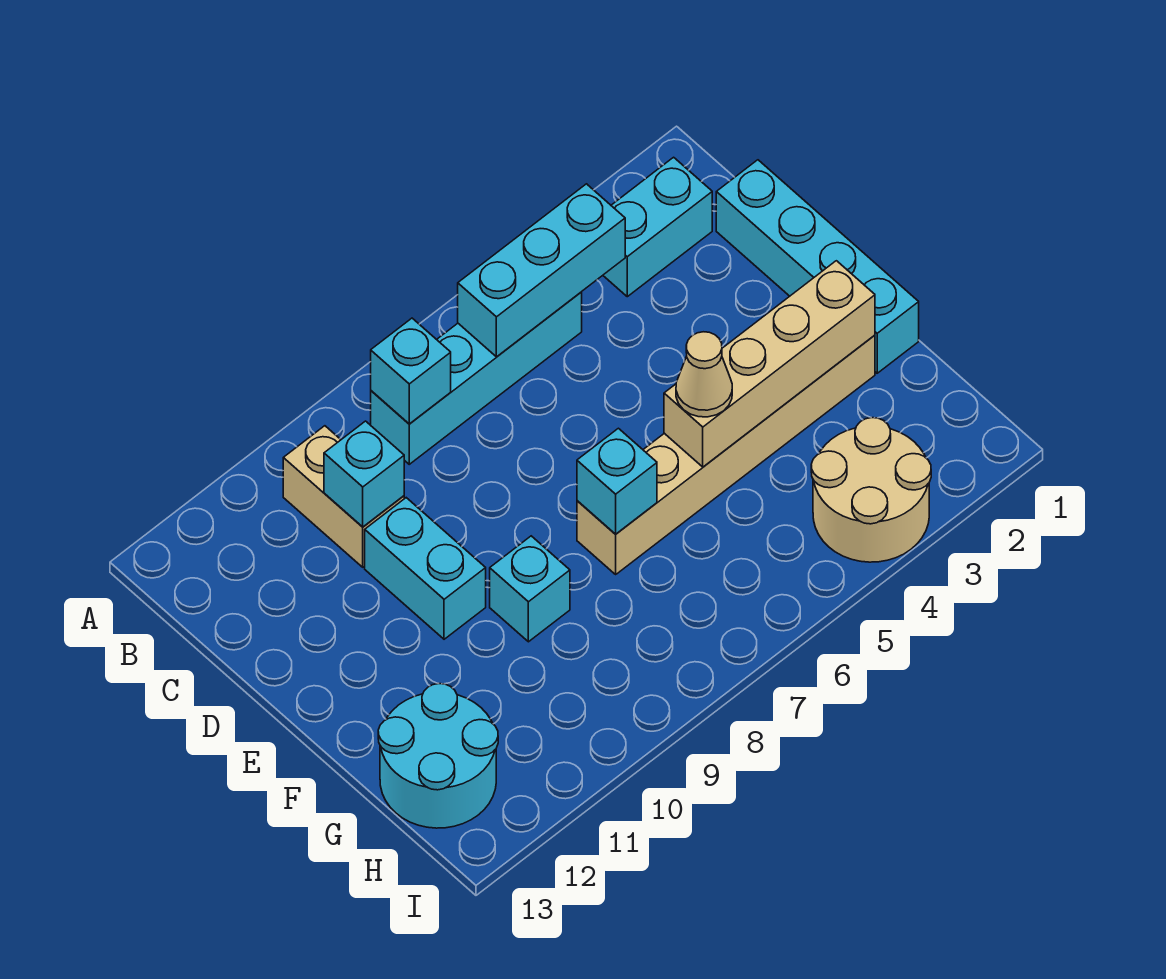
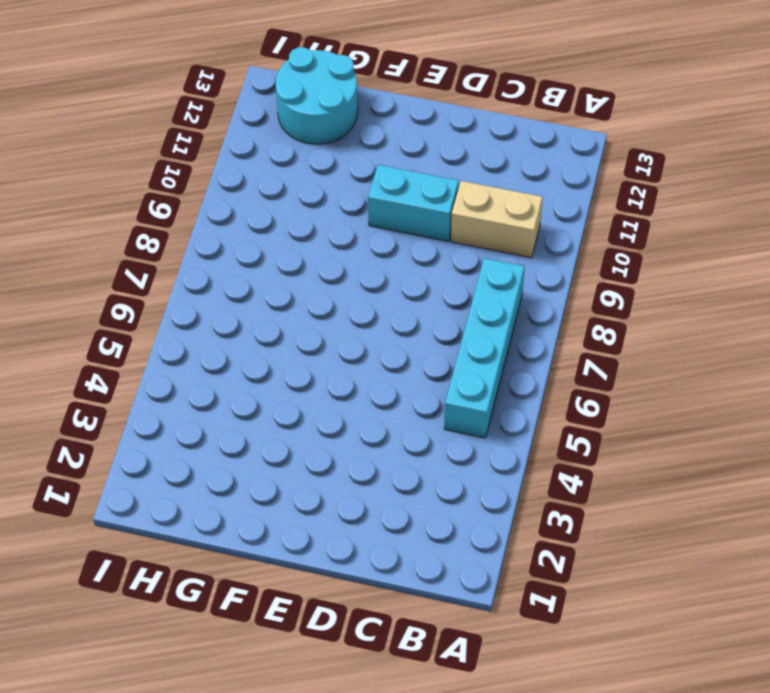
none -> cyan 1x2 brick [603,157,712,297]
none -> cyan 1x4 brick [716,160,919,373]
none -> tan 1x6 brick [577,335,875,574]

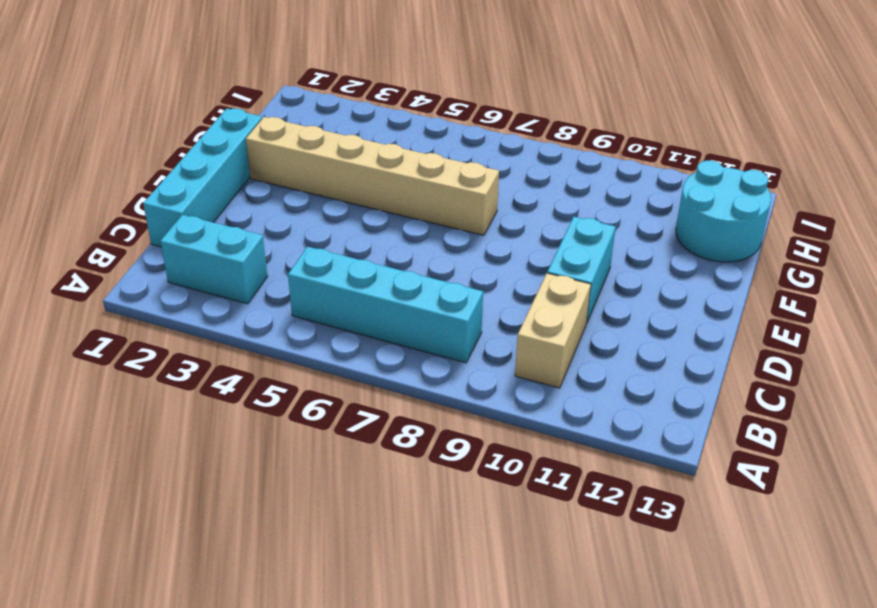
none -> cyan 1x1 brick [490,536,570,642]
none -> tan 2x2 round brick [811,418,931,562]
none -> cyan 1x3 brick [458,184,625,357]

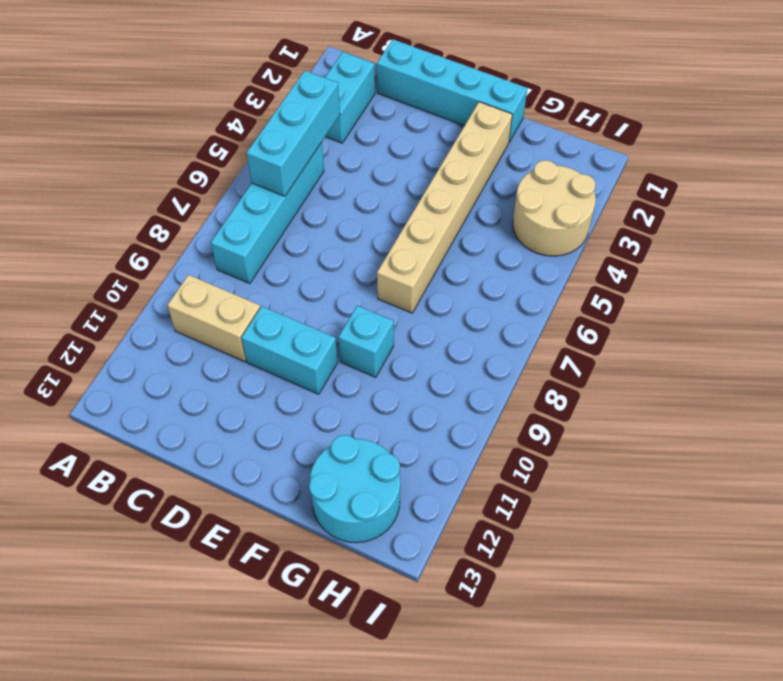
none -> cyan 1x1 brick [371,318,451,424]
none -> cyan 1x1 brick [324,421,404,527]
none -> tan 1x4 brick [664,261,875,467]

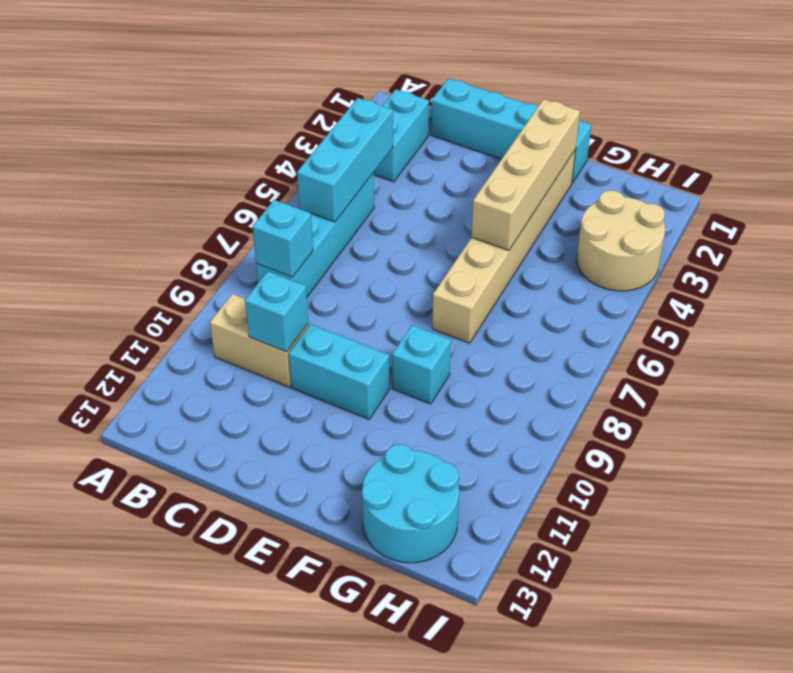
none -> cyan 1x1 brick [577,428,657,534]
none -> tan 1x1 cone [676,332,732,417]

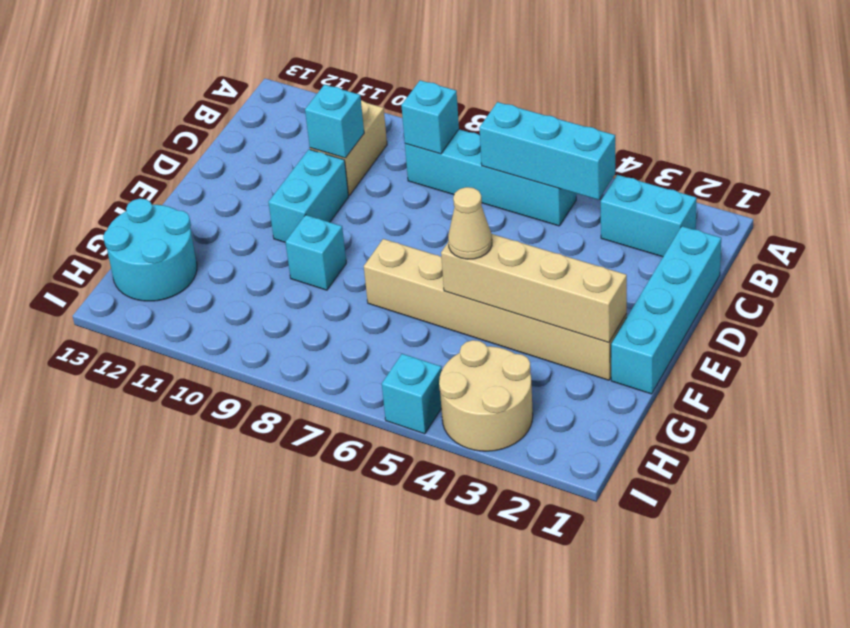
cyan 1x1 brick [382,354,442,434] -> cyan 1x1 brick moved to [577,428,657,534]

